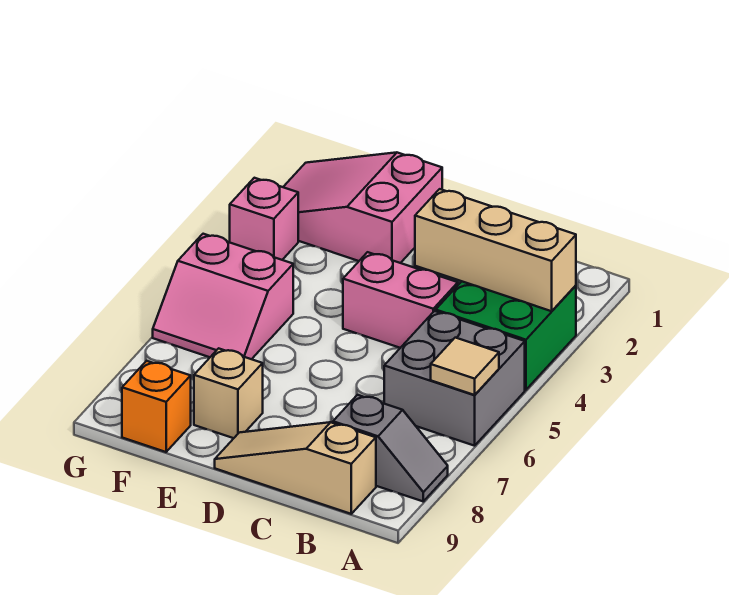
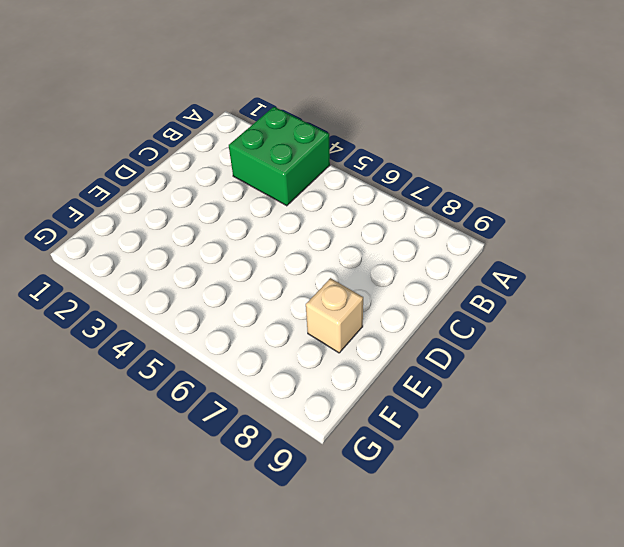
none -> grey 2x2 brick [384,311,525,446]
none -> grey 1x2 slope [333,395,448,501]
none -> tan 1x3 slope [215,422,376,514]

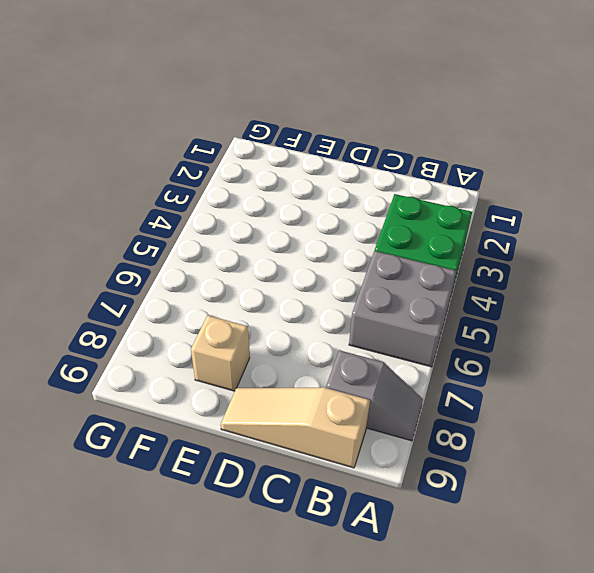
none -> pink 1x2 brick [343,252,458,348]
none -> pink 2x3 slope [284,152,442,263]
none -> pink 2x2 slope [153,234,293,359]

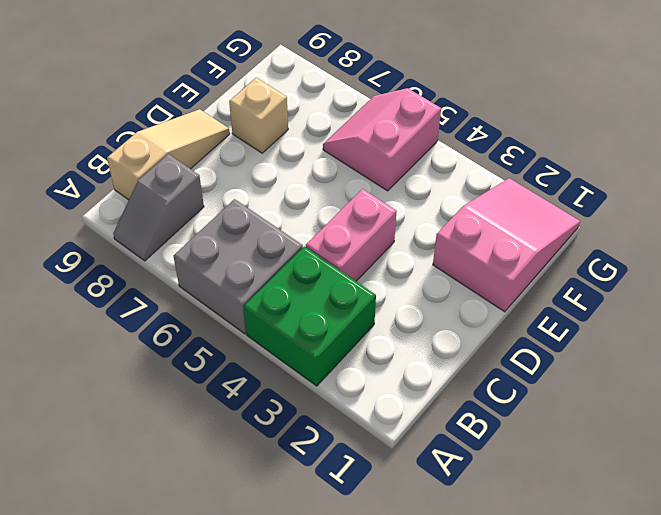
none -> orange 1x1 brick [122,361,191,452]
none -> pink 1x1 brick [230,178,298,260]
none -> tan 1x3 brick [415,189,576,311]

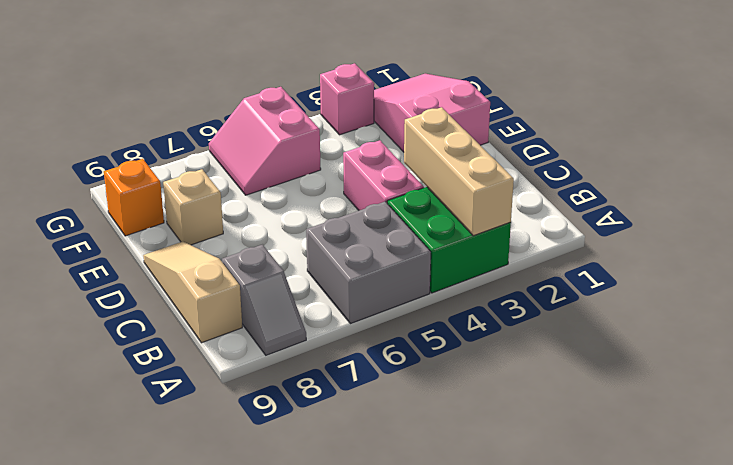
none -> tan 1x1 tile [431,338,499,395]

